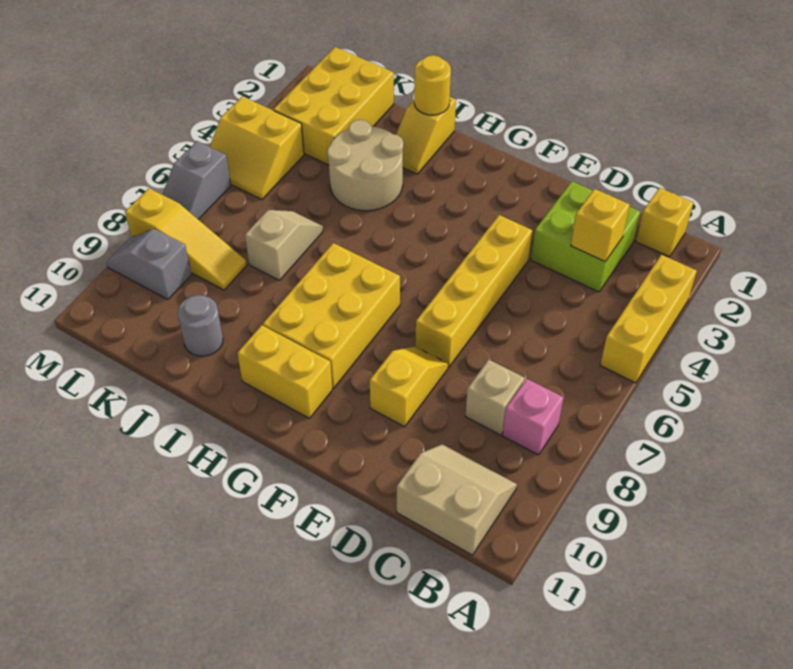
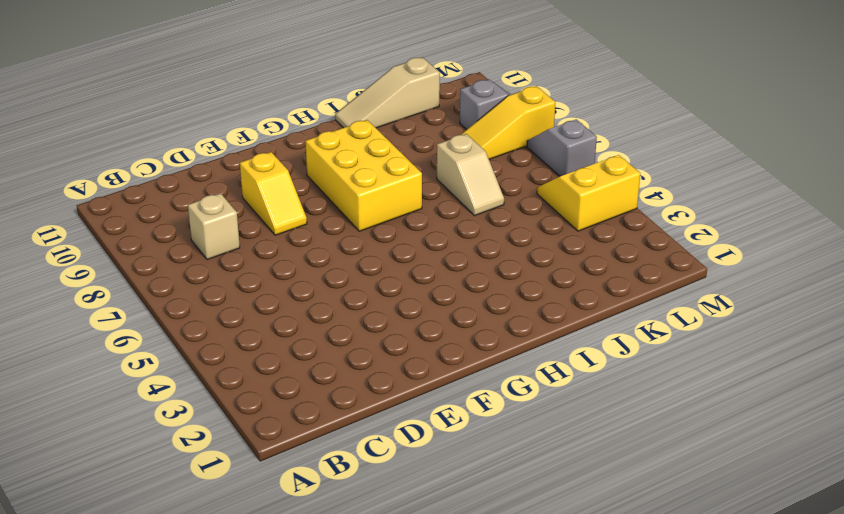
tan 1x3 slope [335,57,440,128] -> none
none -> yellow 1x3 brick [600,255,697,383]
none -> yellow 1x1 brick [636,188,693,257]
none -> pink 1x1 brick [503,379,563,455]

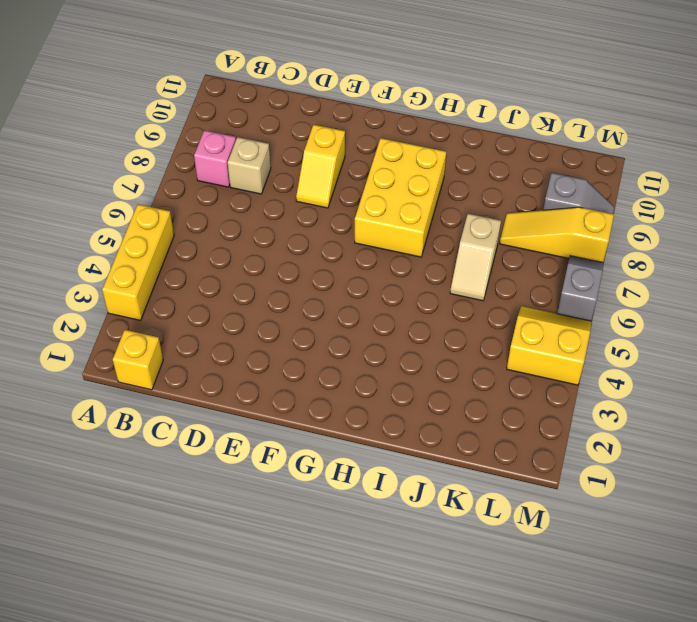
none -> tan 2x2 slope [397,444,517,555]
none -> lime 2x2 brick [531,181,640,292]
none -> yellow 1x4 brick [415,215,532,367]

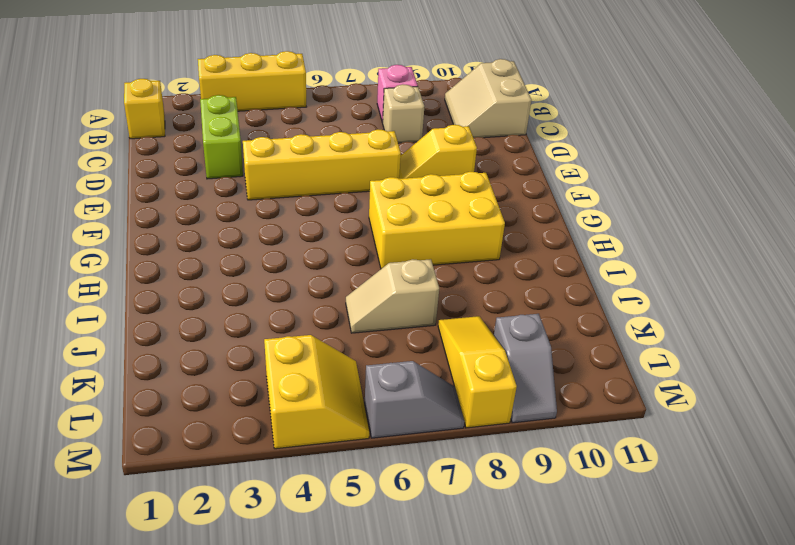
lime 1x2 brick [200,95,243,179] -> lime 2x2 brick [531,181,640,292]
none -> yellow 1x2 brick [237,325,332,418]
none -> yellow 1x2 slope [396,97,456,174]
none -> tan 2x2 round brick [327,120,403,211]

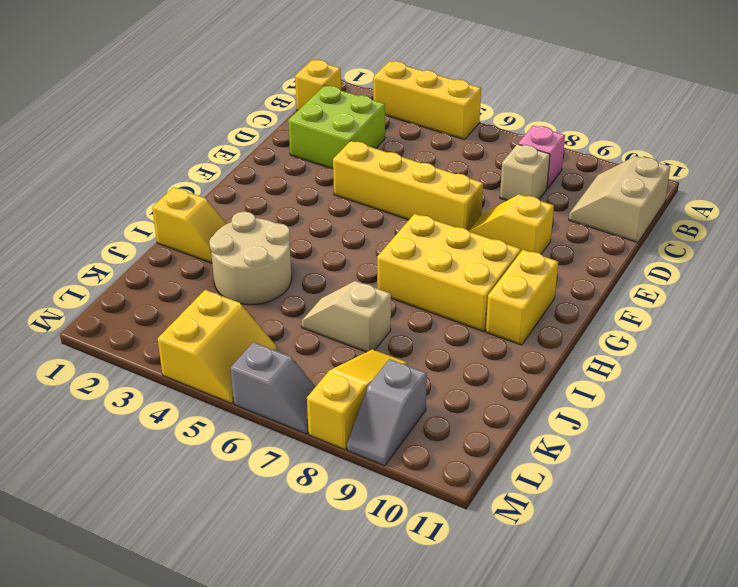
none -> grey 1x1 round brick [178,295,223,356]
none -> yellow 2x3 brick [273,47,394,165]
none -> yellow 1x1 brick [571,189,630,262]

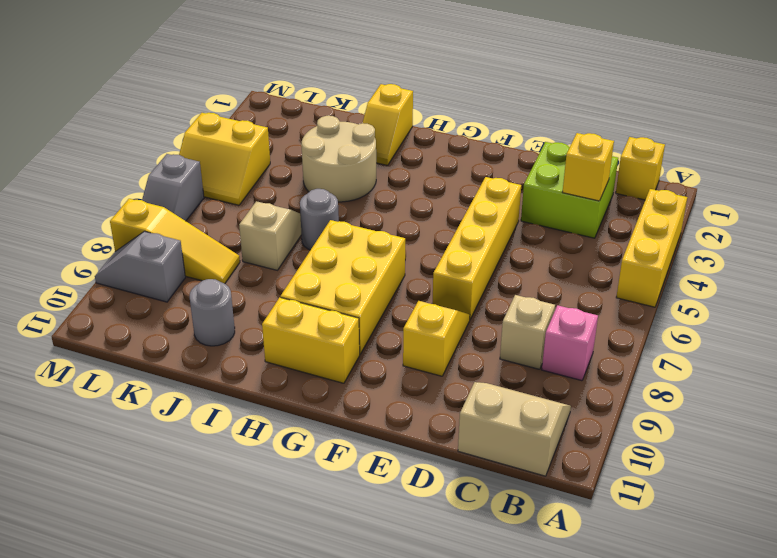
grey 1x1 round brick [300,189,339,250] -> none
none -> yellow 2x3 brick [273,47,394,165]
none -> yellow 1x1 round brick [414,55,451,115]

